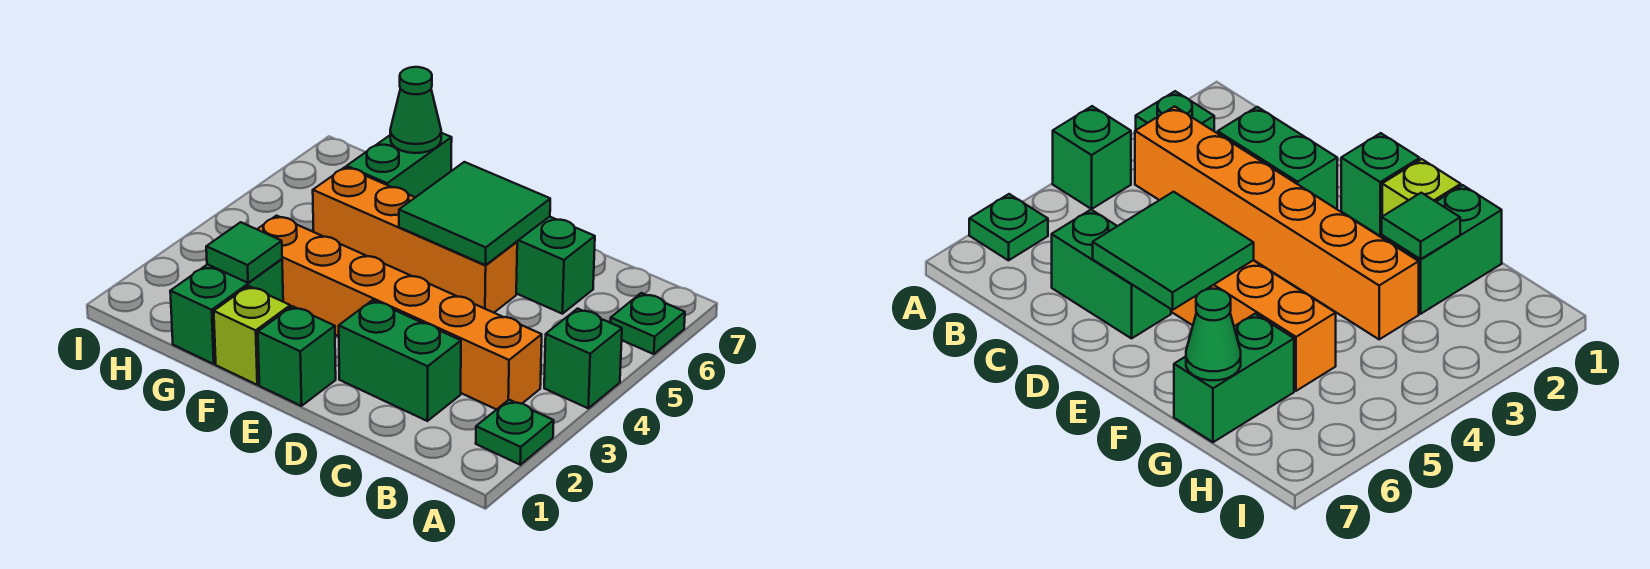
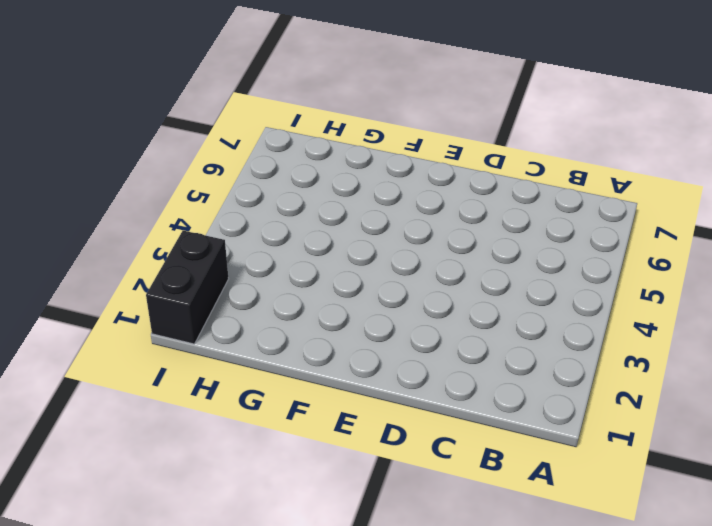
black 1x2 brick [146,231,229,344] -> none
none -> green 1x1 plate [476,400,554,465]
none -> green 1x1 brick [544,309,622,408]
none -> green 1x1 plate [611,293,685,354]

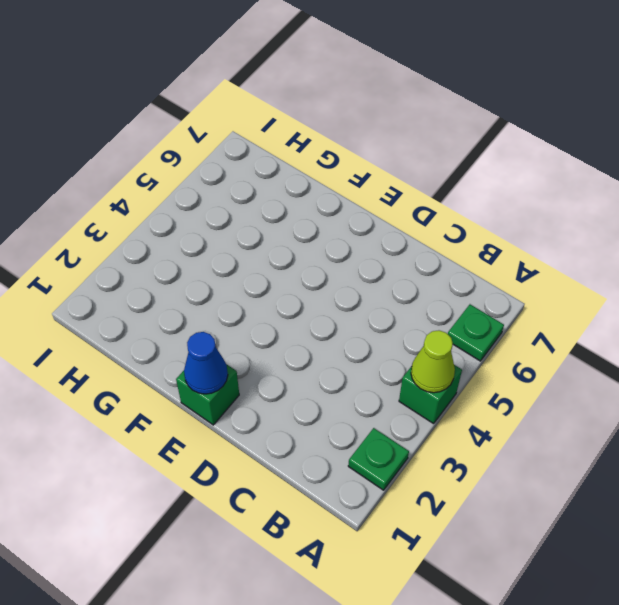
lime 1x1 cone [411,330,455,393] -> none
blue 1x1 cone [184,332,228,394] -> none
none -> orange 1x6 brick [257,216,542,410]
none -> green 1x2 brick [339,300,461,421]
none -> green 1x2 brick [516,217,595,314]

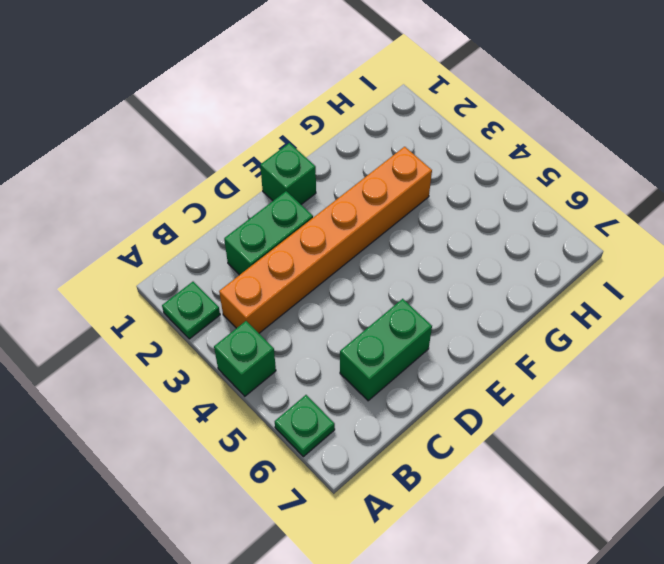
none -> orange 1x4 brick [313,167,517,313]
none -> lime 1x1 brick [214,286,290,385]
none -> green 1x2 brick [170,259,283,364]

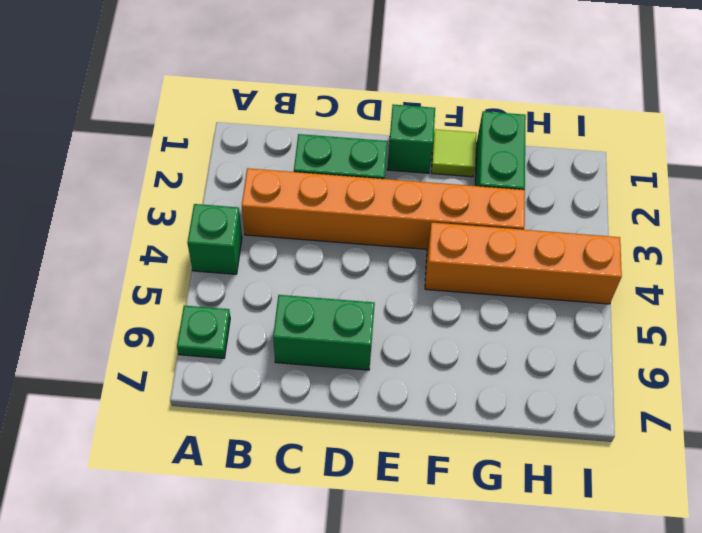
lime 1x1 tile [431,129,476,177] -> lime 1x1 brick [214,286,290,385]
orange 1x4 brick [425,223,622,304] -> orange 1x4 brick moved to [313,167,517,313]
none -> green 1x1 plate [476,400,554,465]
none -> green 1x2 brick [347,133,452,197]
none -> green 2x2 tile [399,162,550,265]

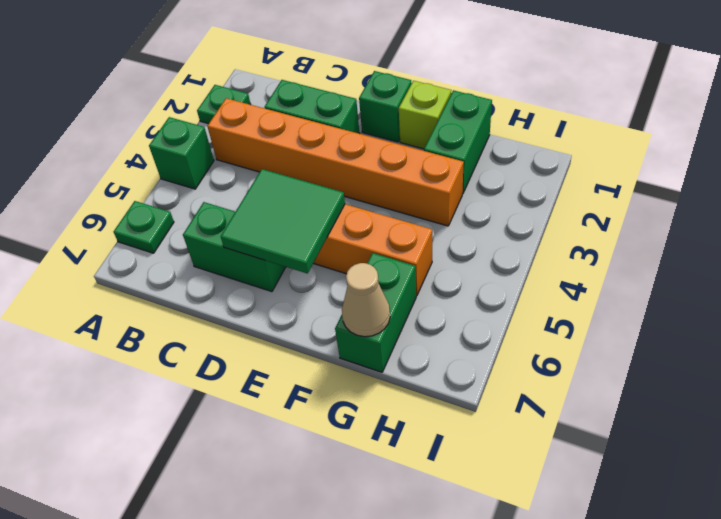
tan 1x1 cone [342,263,390,337] -> green 1x1 cone [390,67,441,153]
none -> green 1x1 tile [206,222,282,283]

